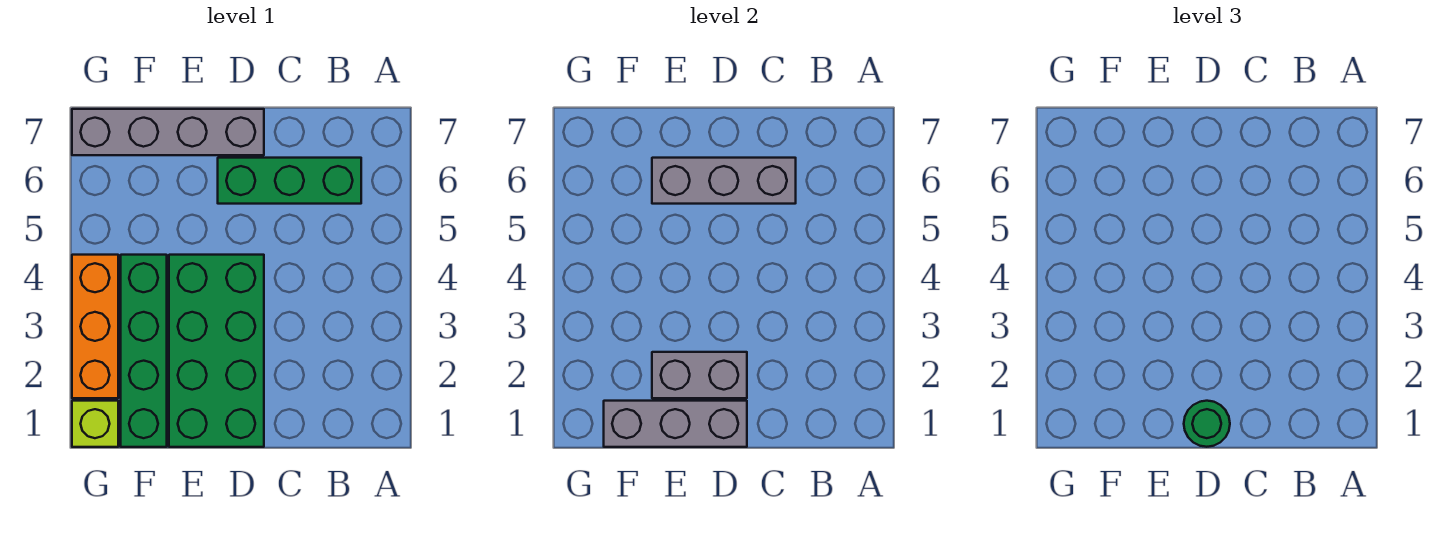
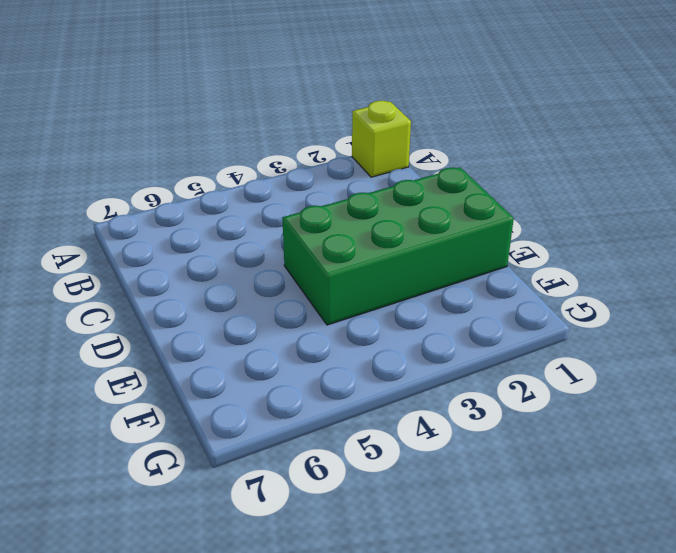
lime 1x1 brick [352,101,411,177] -> lime 1x1 brick moved to [72,401,118,447]
none -> green 1x3 brick [218,158,361,204]
none -> grey 1x4 brick [72,109,264,155]

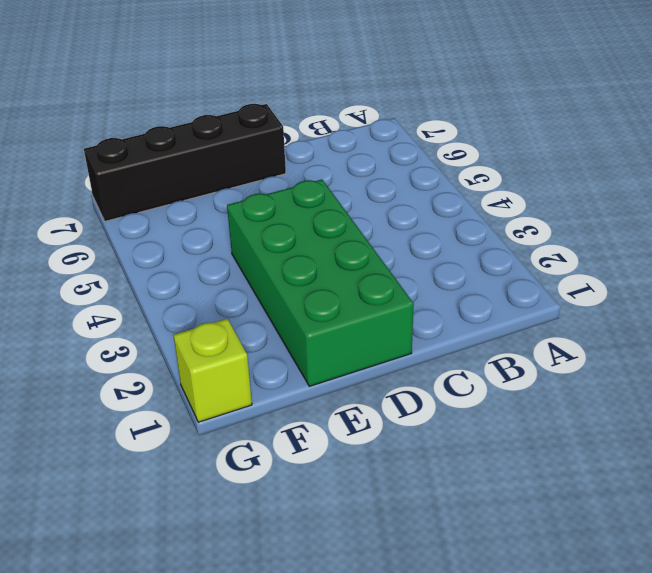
black 1x4 brick [84,104,286,221] -> grey 1x4 brick [72,109,264,155]
none -> green 1x3 brick [218,158,361,204]
none -> green 1x4 brick [121,255,167,447]

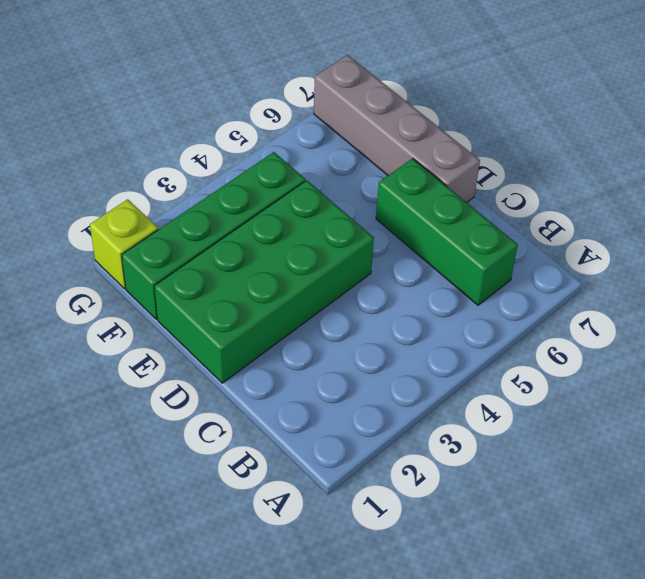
none -> orange 1x3 brick [72,255,118,398]
none -> grey 1x3 brick [652,158,796,204]

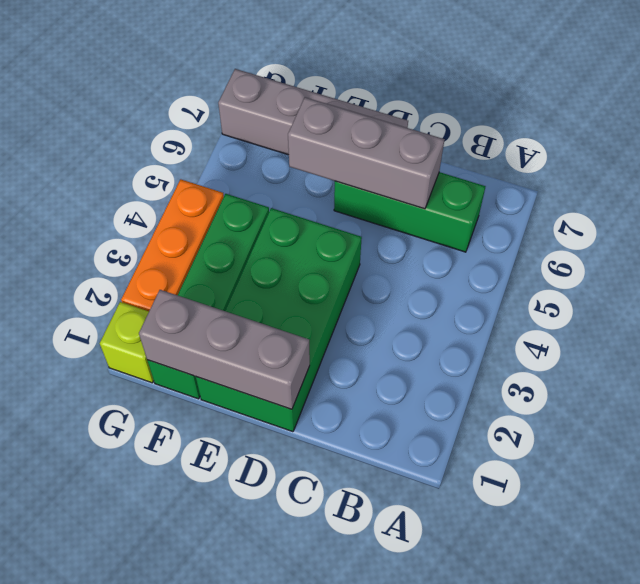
none -> grey 1x2 brick [652,352,747,398]
none -> green 1x1 round brick [1184,401,1230,447]

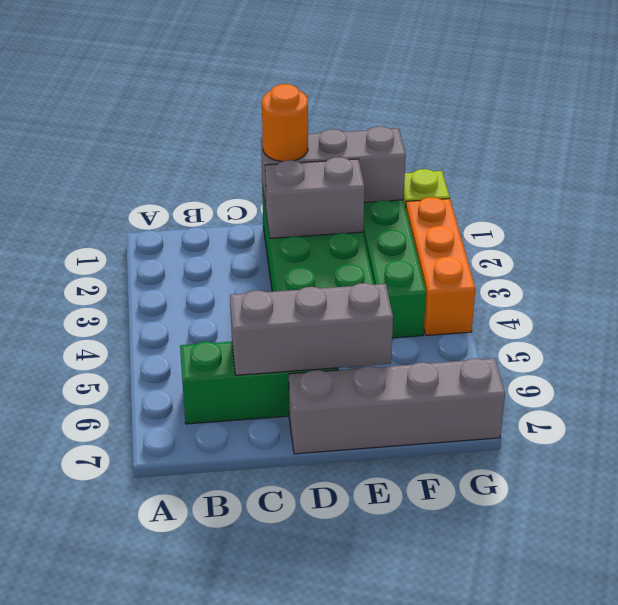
orange 1x1 round brick [262,84,308,161] -> green 1x1 round brick [1184,401,1230,447]

